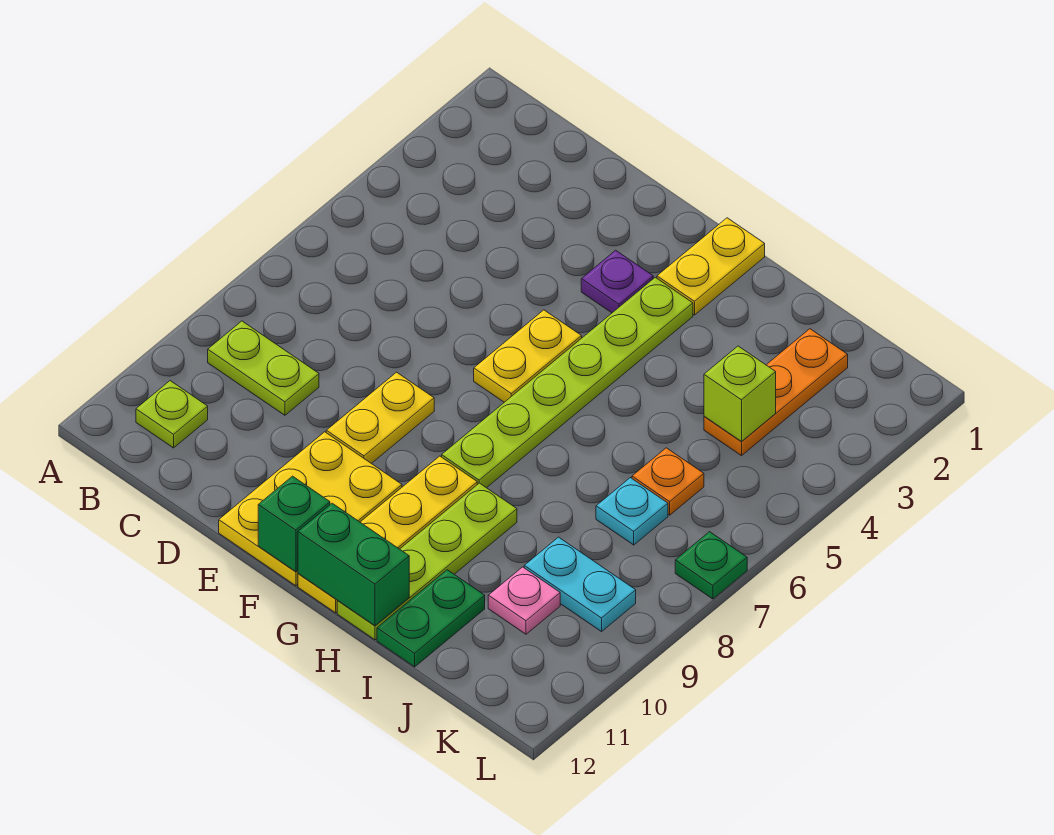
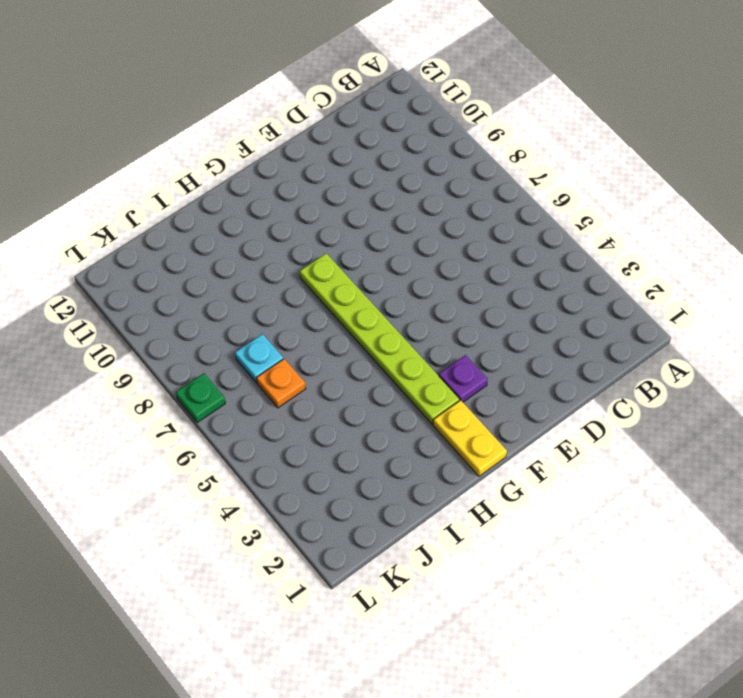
none -> lime 1x2 plate [208,321,319,415]
none -> lime 1x1 plate [136,381,208,448]
none -> yellow 1x2 plate [326,372,434,464]

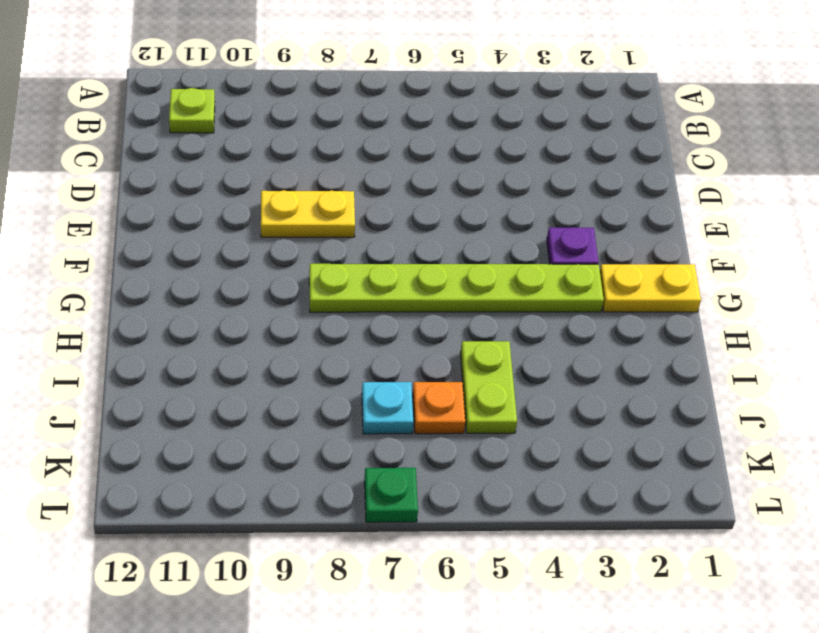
lime 1x2 plate [460,341,517,433] -> lime 1x2 plate moved to [208,321,319,415]
none -> yellow 2x3 plate [219,432,402,586]
none -> yellow 1x2 plate [474,310,582,402]
none -> yellow 1x4 plate [298,456,477,613]

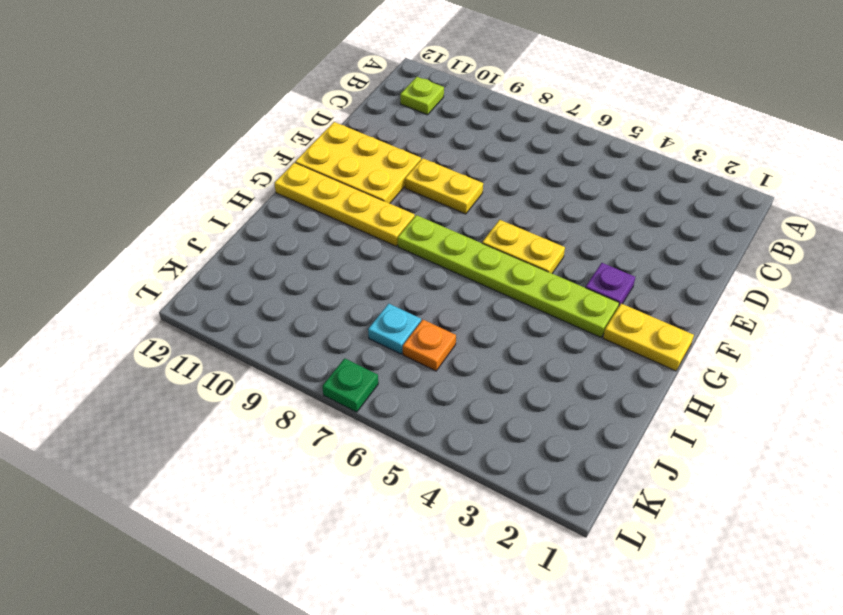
none -> lime 1x2 plate [208,321,319,415]
none -> lime 1x4 plate [337,483,517,640]
none -> green 1x2 plate [377,570,485,667]

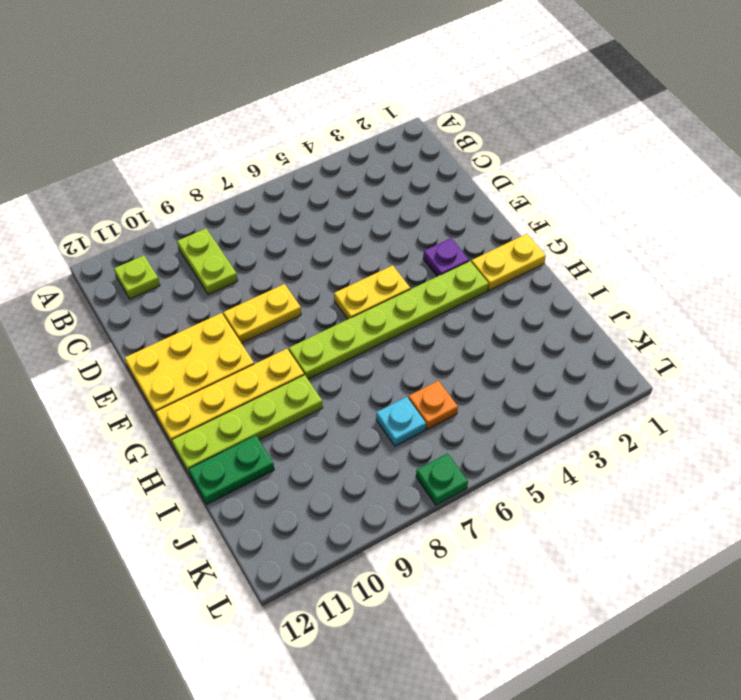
none -> orange 1x3 plate [704,329,848,456]
none -> cyan 1x2 plate [524,537,636,632]
none -> pink 1x1 plate [488,567,560,634]

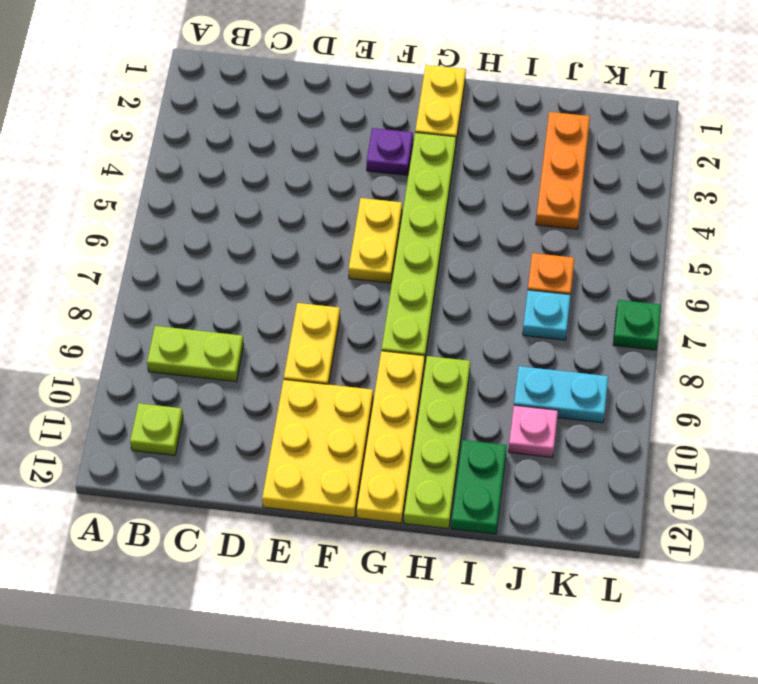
none -> green 1x1 brick [258,476,330,572]
none -> green 1x2 brick [298,503,409,626]
none -> lime 1x1 brick [704,346,776,442]

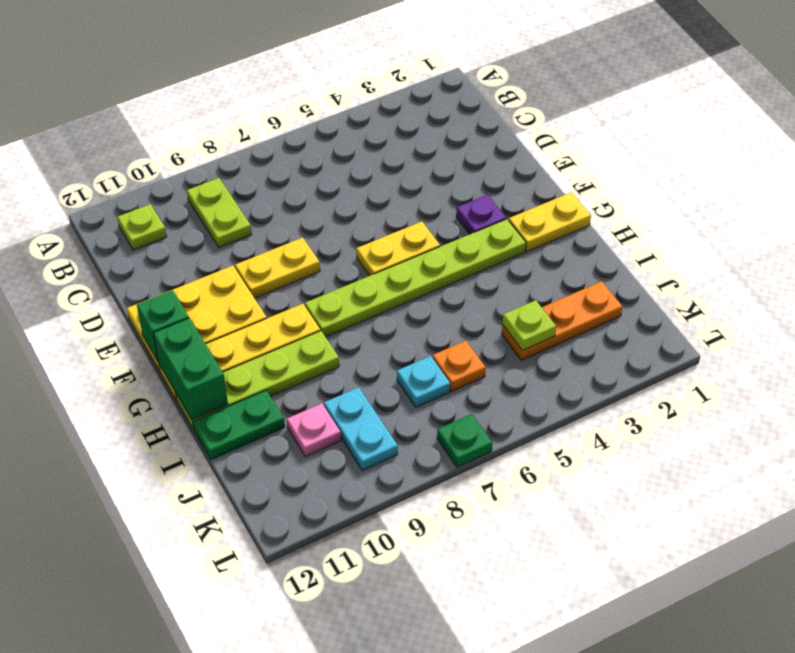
lime 1x1 plate [502,300,556,351] -> lime 1x1 brick [704,346,776,442]

